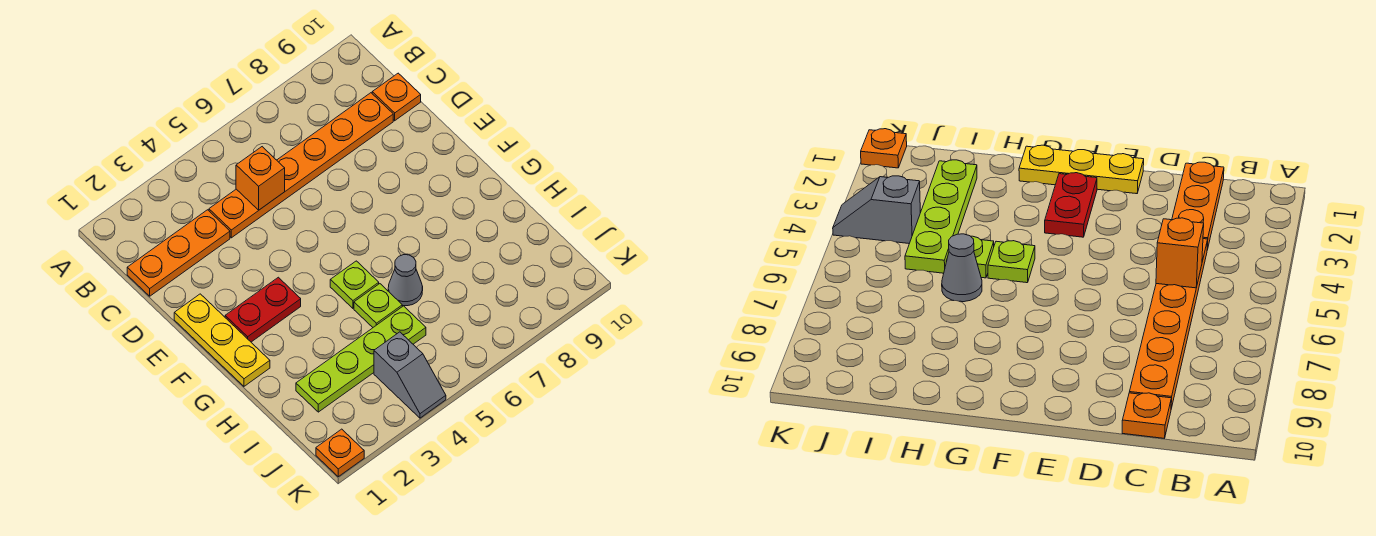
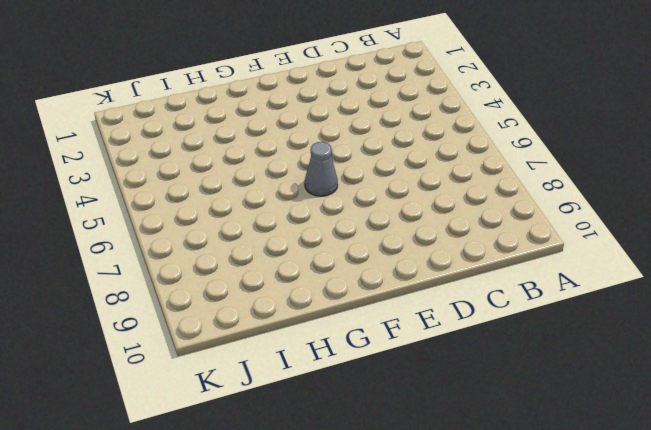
grey 1x1 cone [305,142,338,196] -> grey 1x1 cone moved to [388,255,423,306]
none -> orange 1x3 plate [127,210,230,296]
none -> orange 1x6 plate [209,93,393,238]
none -> orange 1x1 plate [372,73,421,121]

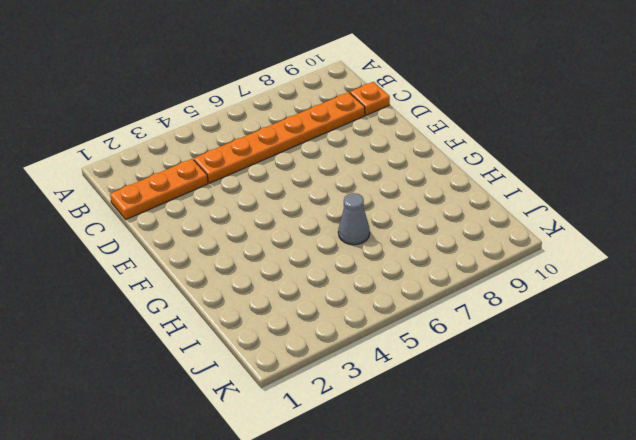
none -> yellow 1x3 plate [174,294,270,386]
none -> red 1x2 plate [225,277,301,342]
none -> lime 1x1 plate [330,261,379,308]

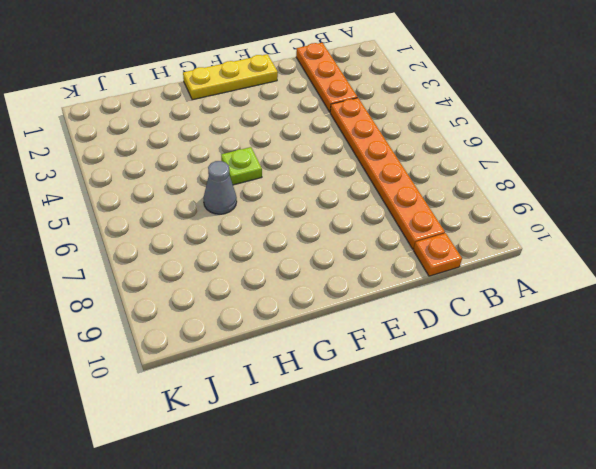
none -> red 1x2 plate [225,277,301,342]
none -> lime 1x1 plate [354,284,402,327]
none -> lime 1x4 plate [296,306,426,412]

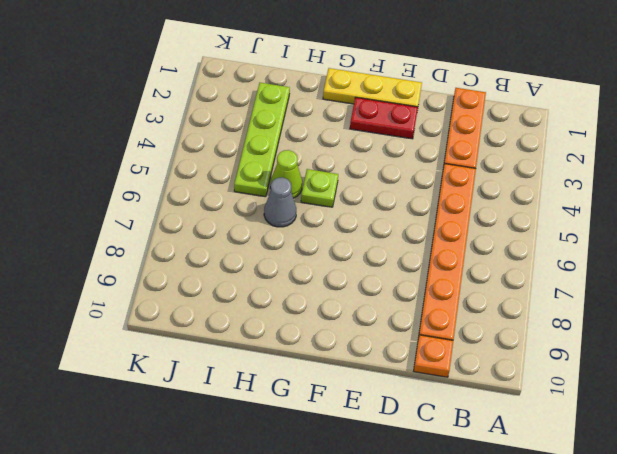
red 1x2 plate [350,97,418,139] -> red 1x2 plate turned to [225,277,301,342]
lime 1x1 cone [270,150,302,198] -> lime 1x1 plate [354,284,402,327]
none -> grey 1x2 slope [374,332,446,418]
none -> orange 1x1 plate [316,429,364,477]
none -> orange 1x1 brick [236,147,285,210]

